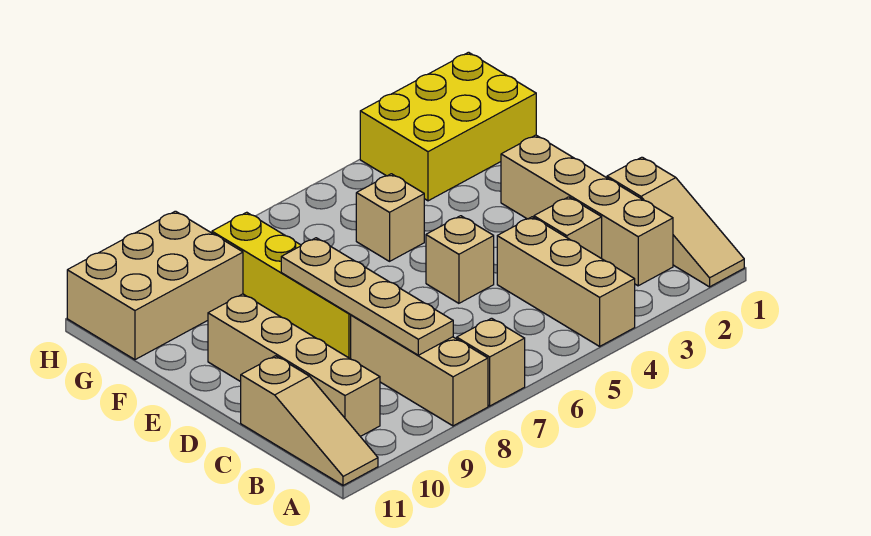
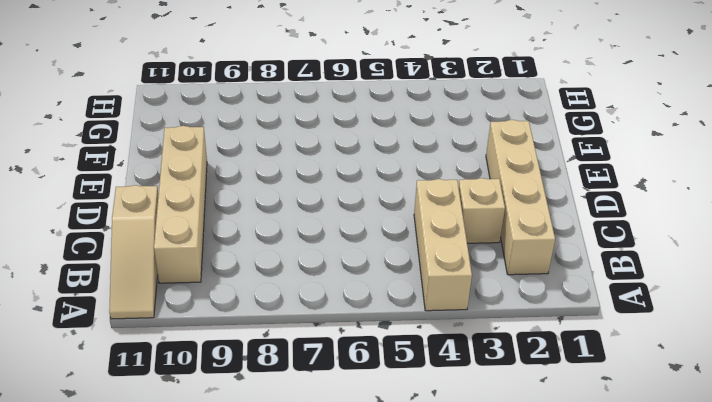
none -> tan 1x3 slope [607,157,744,287]
none -> tan 1x1 brick [457,318,525,406]
none -> tan 1x3 brick [351,315,488,426]

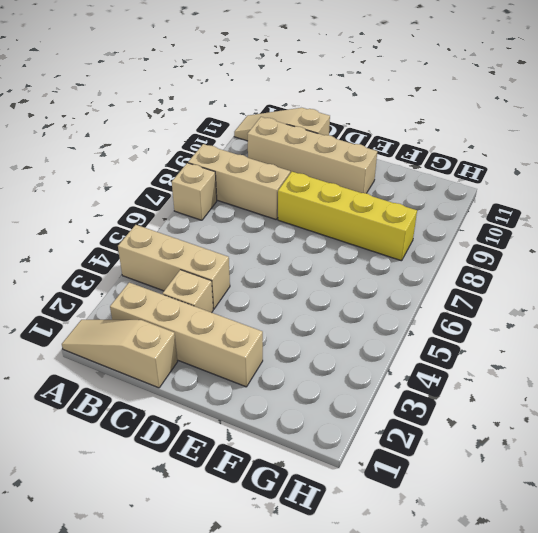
none -> tan 1x1 brick [426,216,494,303]
none -> tan 1x1 brick [356,174,424,261]
none -> yellow 2x3 brick [360,52,536,201]

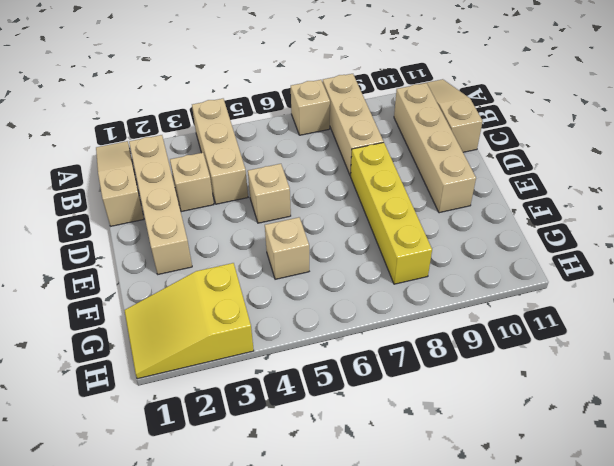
yellow 2x3 slope [124,263,254,379] -> yellow 2x3 brick [360,52,536,201]
none -> tan 2x3 brick [67,211,243,360]
none -> tan 1x4 plate [281,238,453,355]

